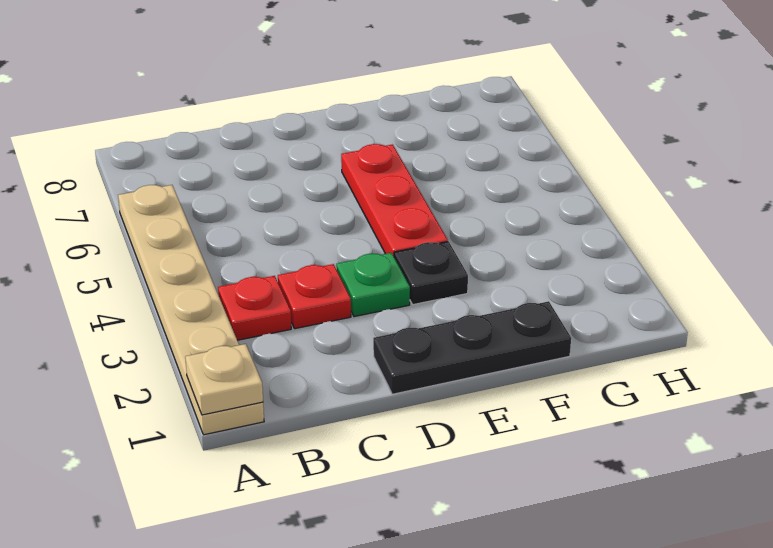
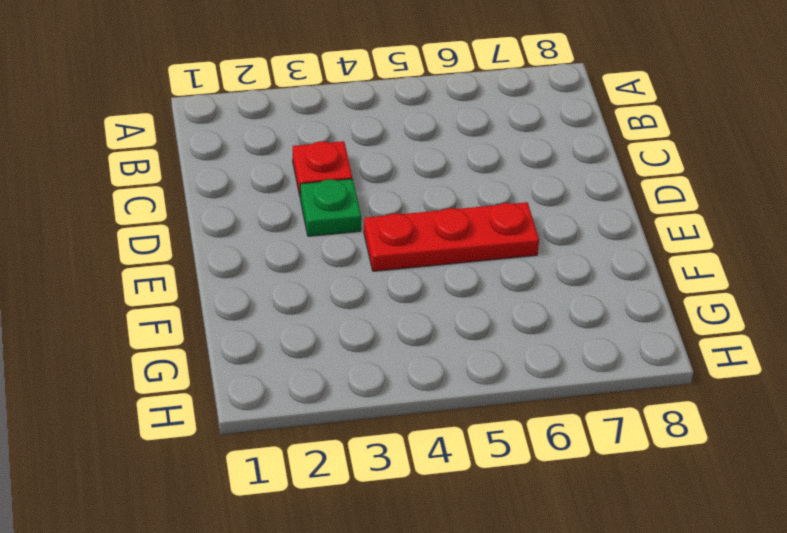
none -> tan 1x6 plate [118,185,264,435]
none -> red 1x1 plate [218,276,291,340]

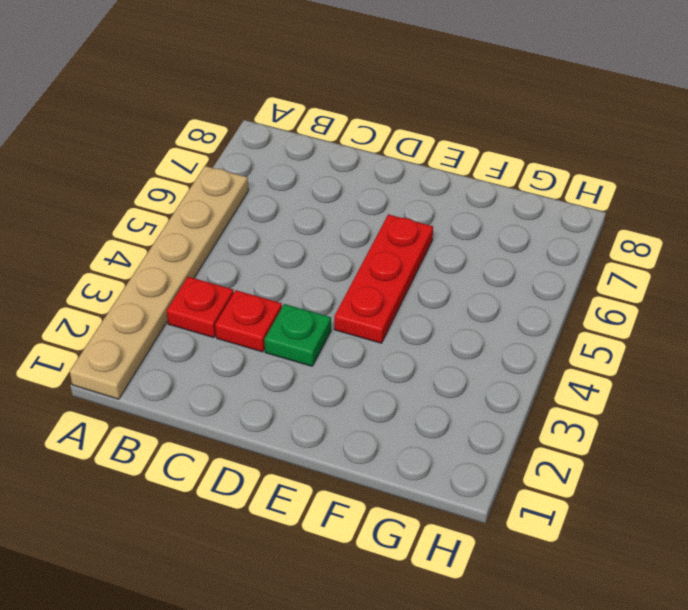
none -> black 1x3 plate [373,301,571,394]
none -> black 1x1 plate [394,241,468,305]

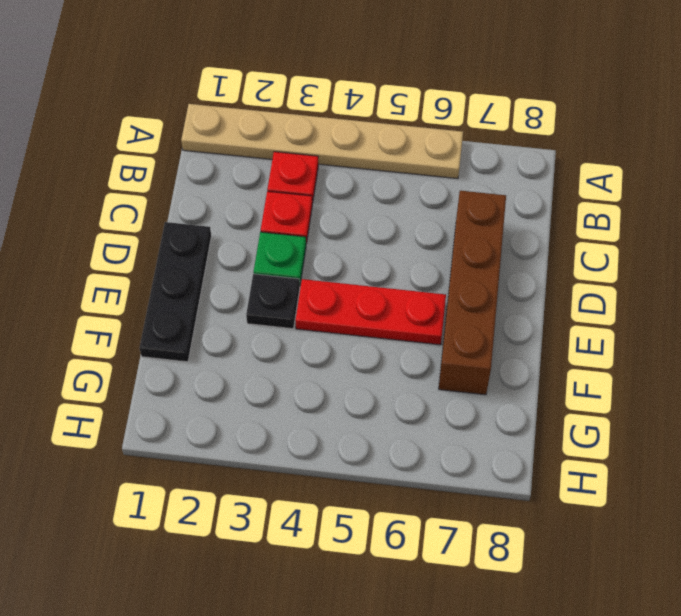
brown 1x4 brick [439,191,506,395] -> none
none -> tan 1x1 plate [185,344,263,415]

